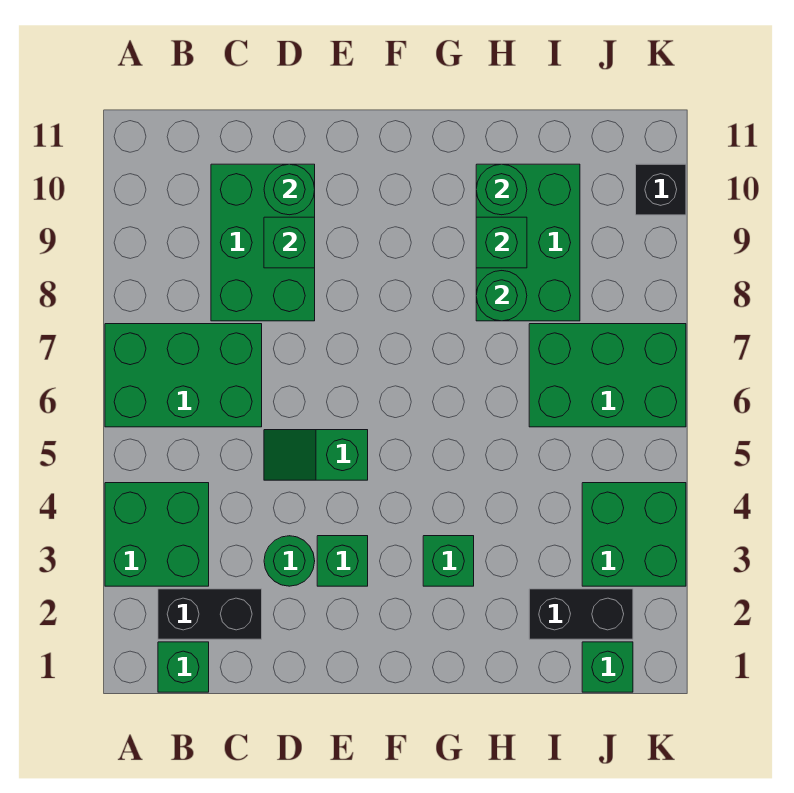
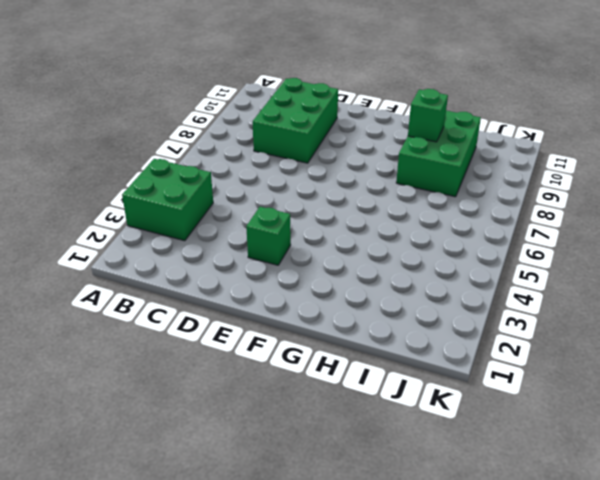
none -> green 2x3 brick [105,324,262,427]
none -> green 1x1 brick [158,642,209,692]
none -> black 1x2 brick [158,589,262,639]

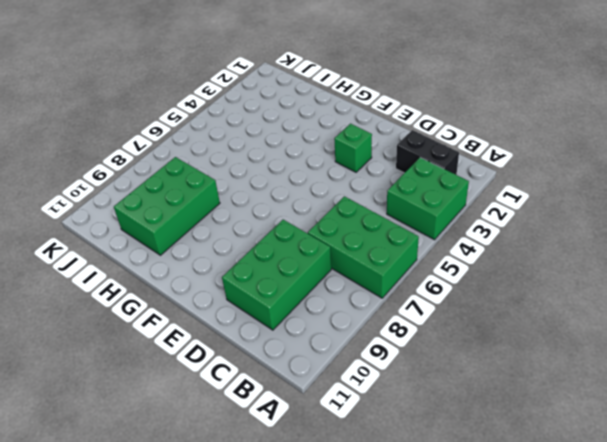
none -> green 1x1 brick [158,642,209,692]
none -> green 1x1 round brick [264,536,315,586]
none -> green 1x2 slope [264,430,368,480]

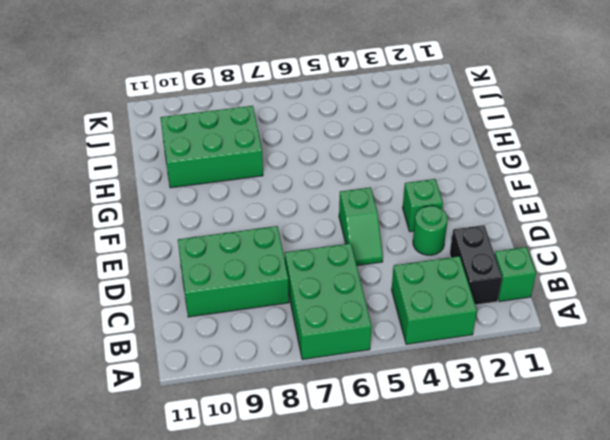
none -> green 1x1 brick [423,536,474,586]
none -> black 1x2 brick [529,589,633,639]
none -> green 2x3 brick [529,324,686,427]

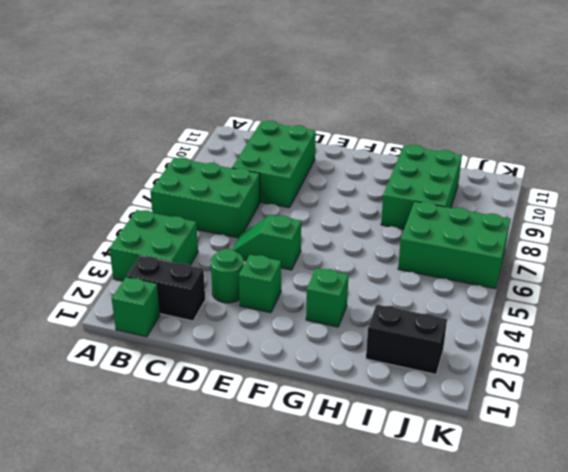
none -> green 1x1 brick [582,642,633,692]
none -> green 2x2 brick [582,483,686,586]
none -> black 1x1 brick [636,164,686,215]

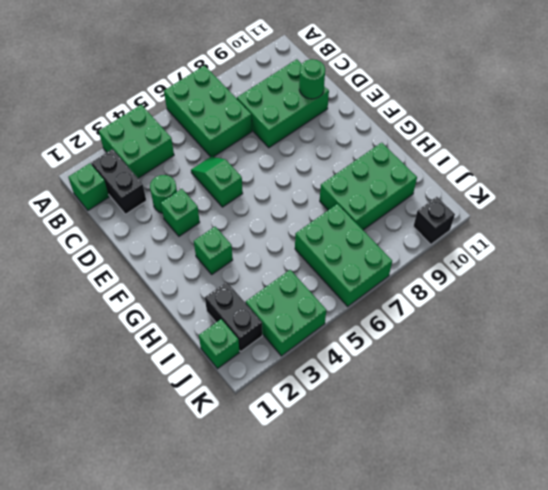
none -> green 1x1 brick [264,217,315,268]
none -> green 1x1 round brick [476,271,527,321]
none -> green 1x1 brick [476,217,527,268]

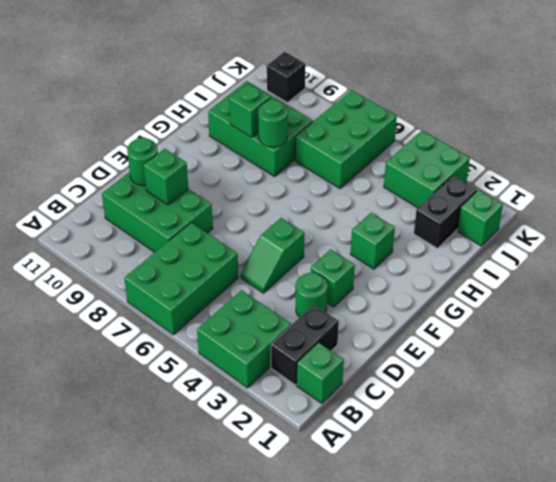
none -> green 1x1 round brick [476,164,527,215]

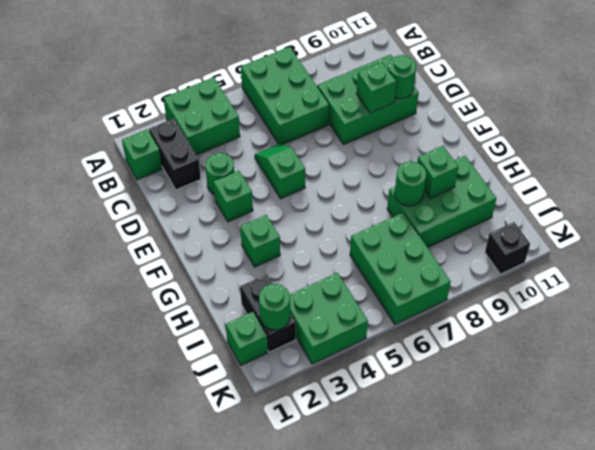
green 1x1 round brick [259,284,290,330] -> green 1x1 round brick moved to [476,164,527,215]

